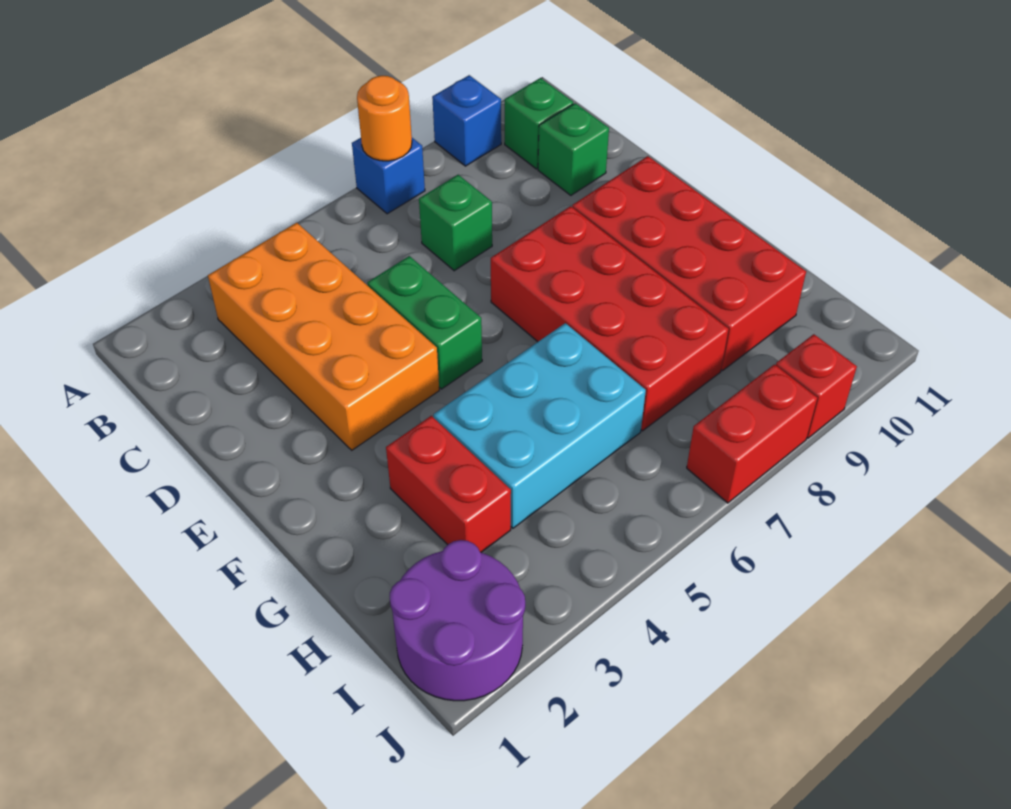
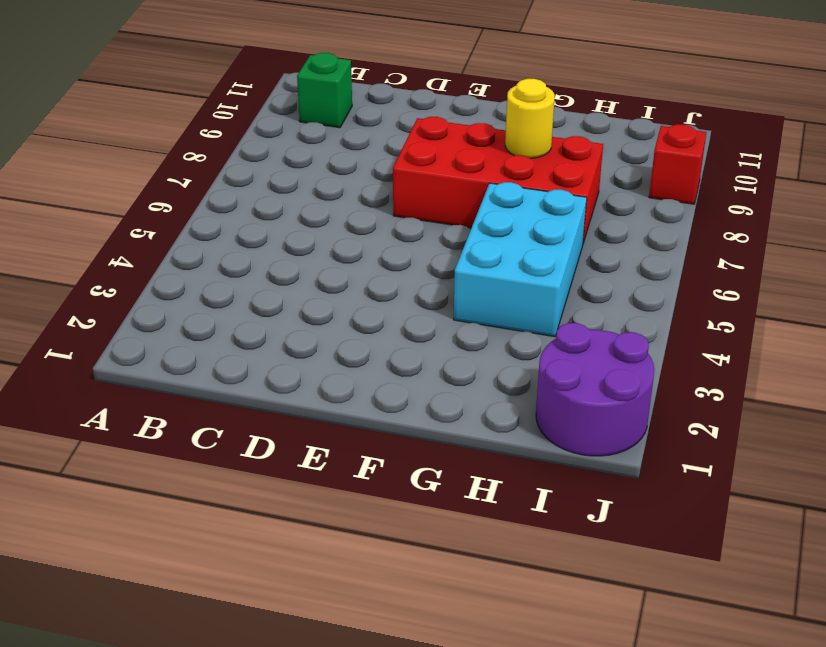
yellow 1x1 round brick [505,79,555,158] -> none
none -> blue 1x1 brick [352,138,425,214]
none -> blue 1x1 brick [432,75,501,166]
none -> orange 2x4 brick [208,223,439,450]

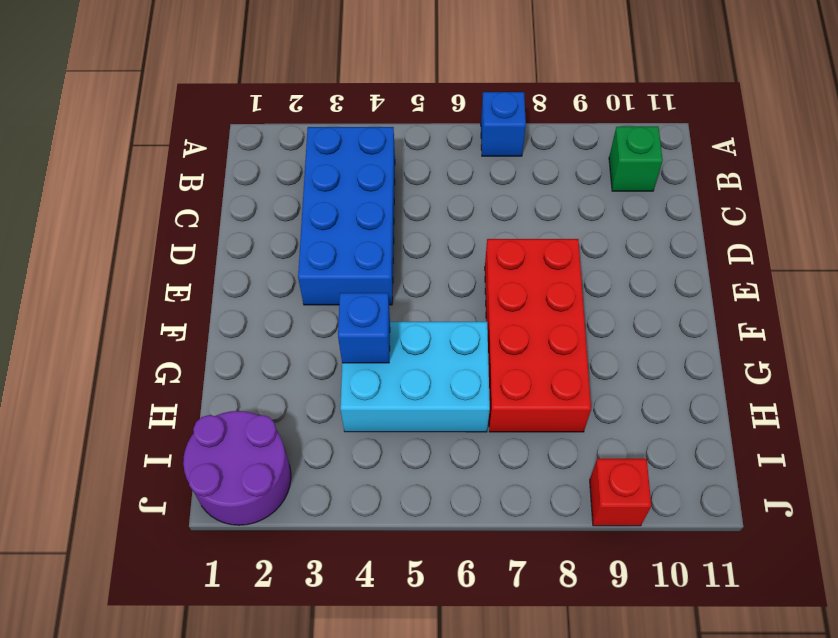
blue 2x4 brick [298,127,395,305] -> orange 2x4 brick [208,223,439,450]
blue 1x1 brick [338,293,390,363] -> blue 1x1 brick moved to [432,75,501,166]
none -> green 1x1 brick [419,175,492,271]
none -> green 1x1 brick [538,103,609,195]
none -> green 1x2 brick [367,256,482,389]

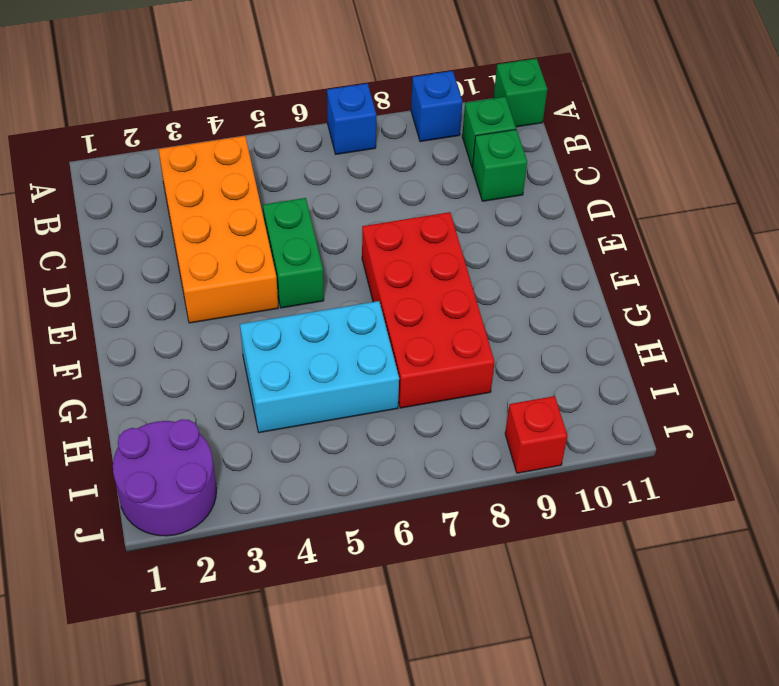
green 1x1 brick [494,58,547,127] -> green 1x1 brick moved to [419,175,492,271]
none -> red 2x4 brick [572,156,806,371]
none -> red 1x2 brick [386,416,511,552]
none -> red 1x2 brick [687,364,817,503]

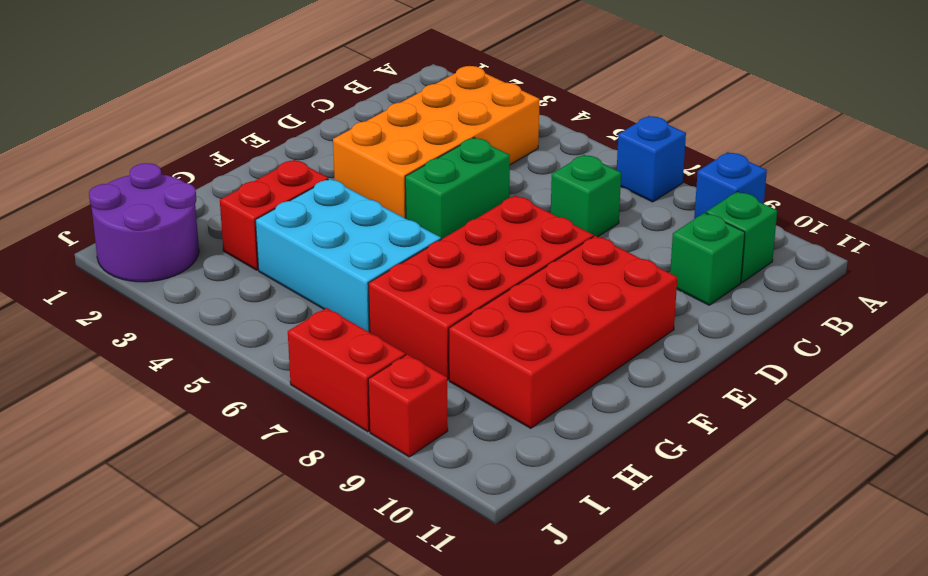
none -> orange 1x1 round brick [357,76,412,161]

